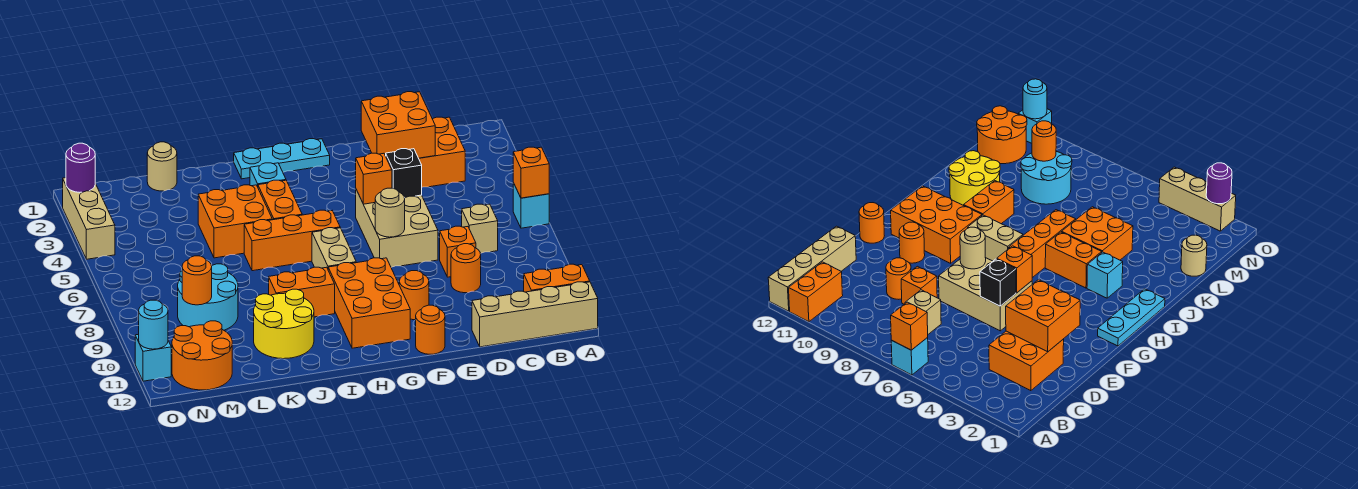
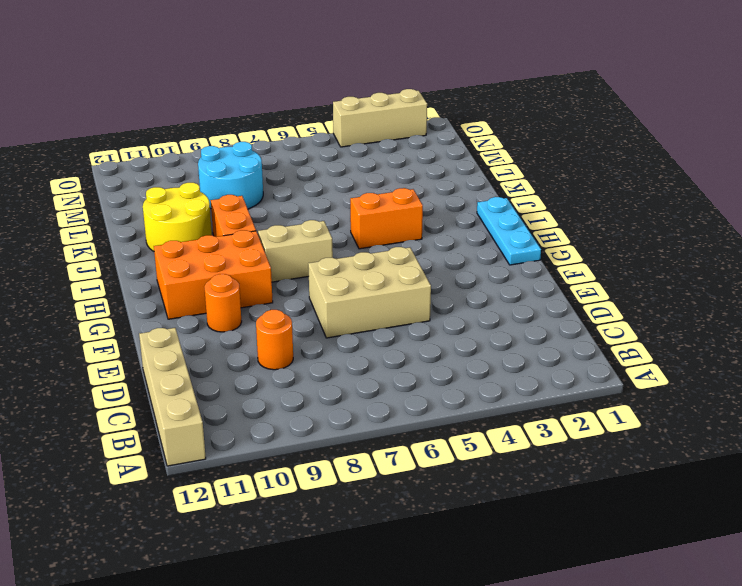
none -> cyan 1x1 brick [513,183,549,228]
none -> orange 1x2 brick [524,264,590,292]
none -> orange 2x2 brick [419,117,465,187]
none -> tan 1x1 brick [462,204,498,253]

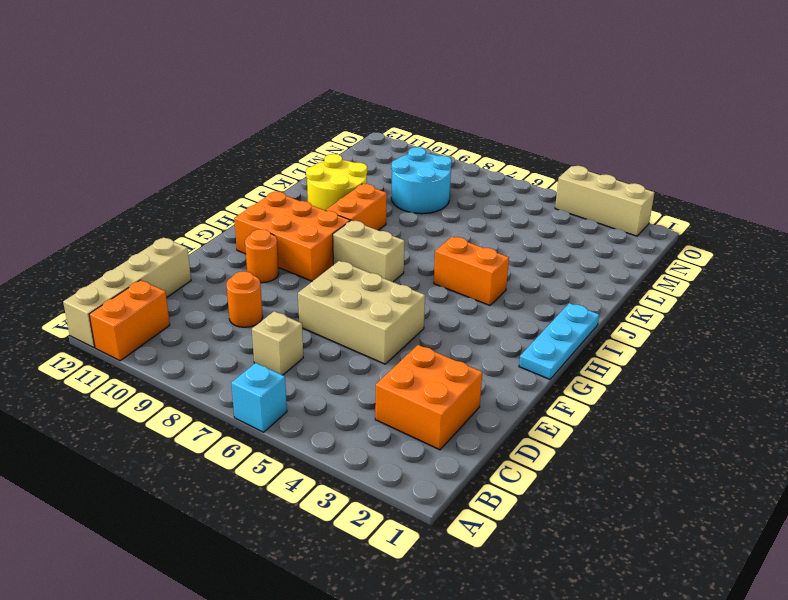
none -> orange 1x1 brick [440,226,476,277]
none -> orange 1x1 round brick [416,305,445,354]
none -> orange 1x3 brick [244,210,340,271]
none -> cyan 1x1 brick [250,163,286,187]

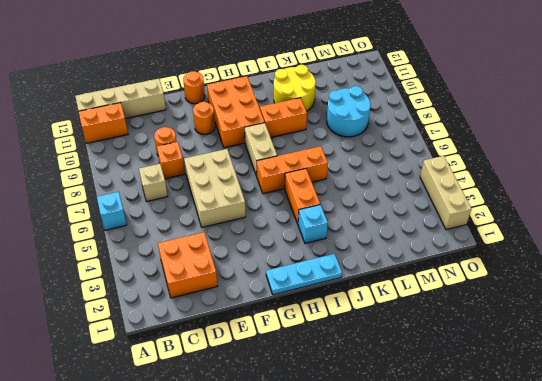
none -> orange 2x2 brick [198,185,272,258]
none -> tan 1x1 round brick [147,142,177,191]
none -> orange 2x2 round brick [172,321,232,390]
none -> cyan 1x1 brick [135,334,171,381]

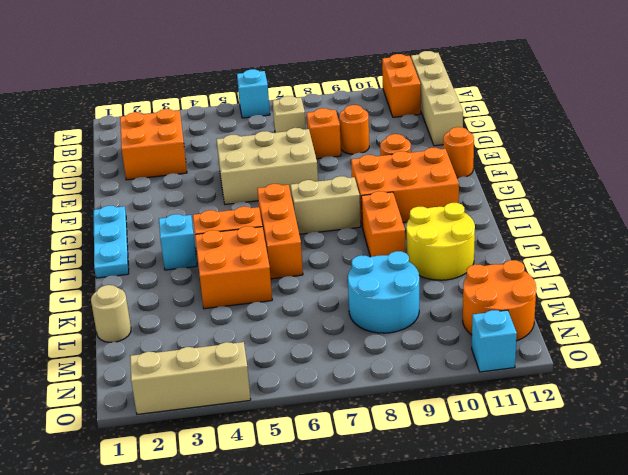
none -> orange 1x1 brick [513,147,549,198]
none -> orange 2x2 brick [361,92,435,158]
none -> black 1x1 brick [386,149,422,198]
none -> orange 1x1 brick [356,153,392,204]

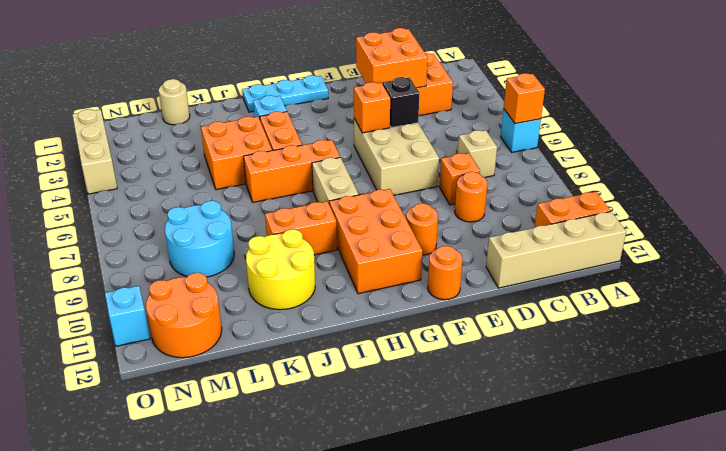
none -> tan 1x1 round brick [375,188,405,237]
none -> orange 1x1 round brick [182,256,212,305]
none -> purple 1x1 round brick [66,143,96,192]
none -> cyan 1x1 round brick [139,300,168,349]

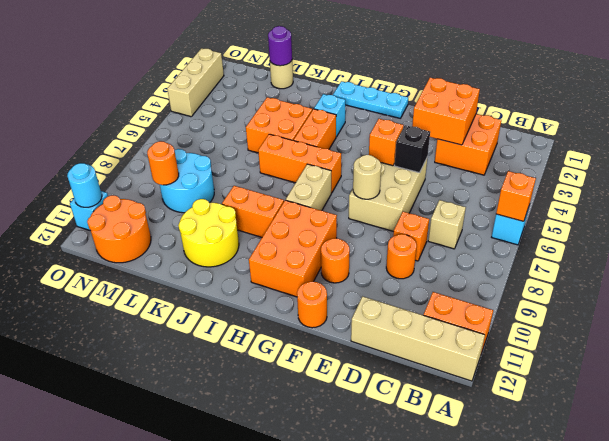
purple 1x1 round brick [268,26,292,66] -> purple 1x1 round brick moved to [66,143,96,192]

